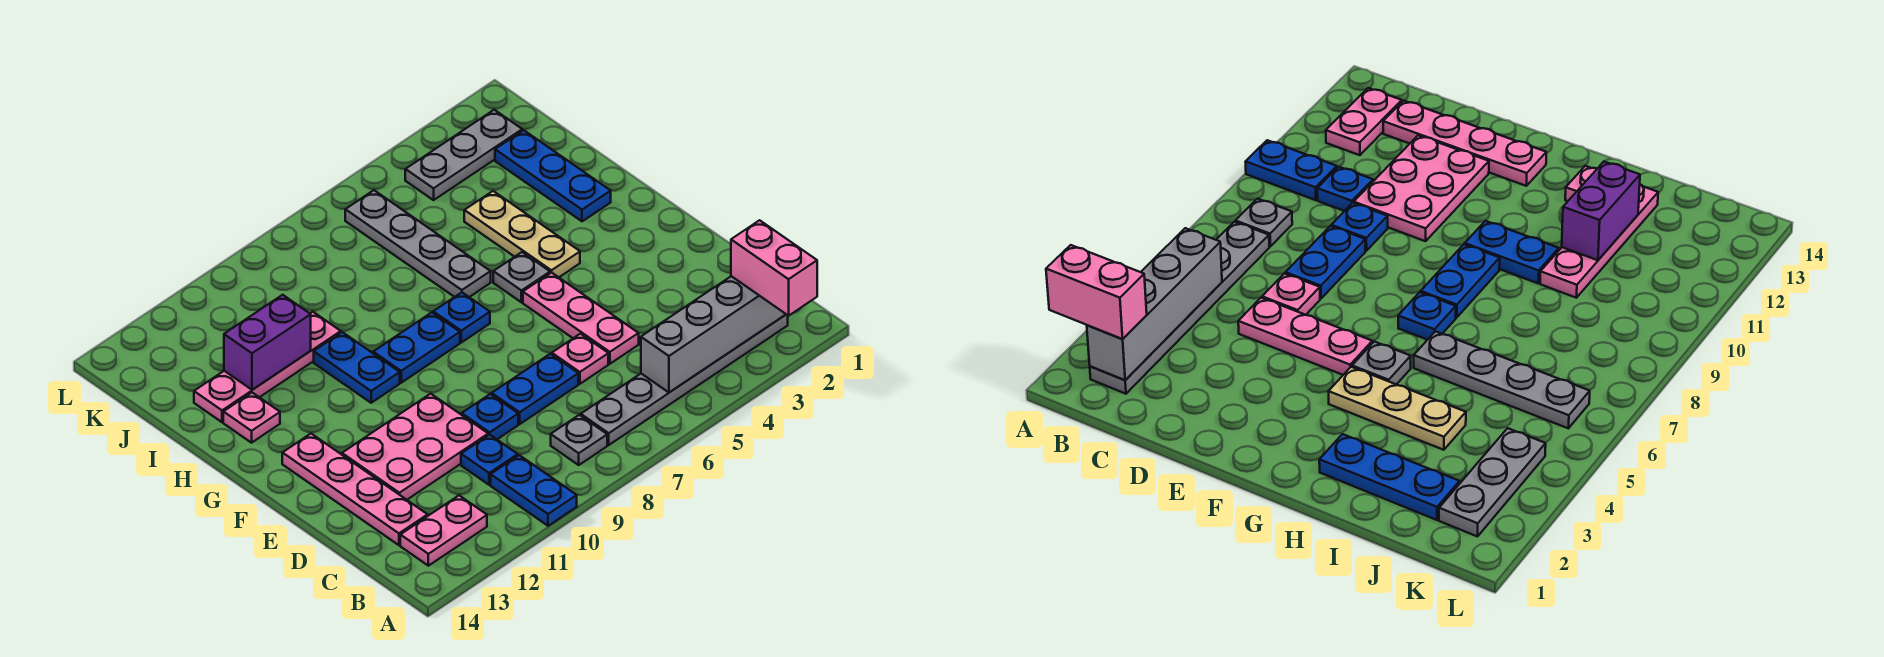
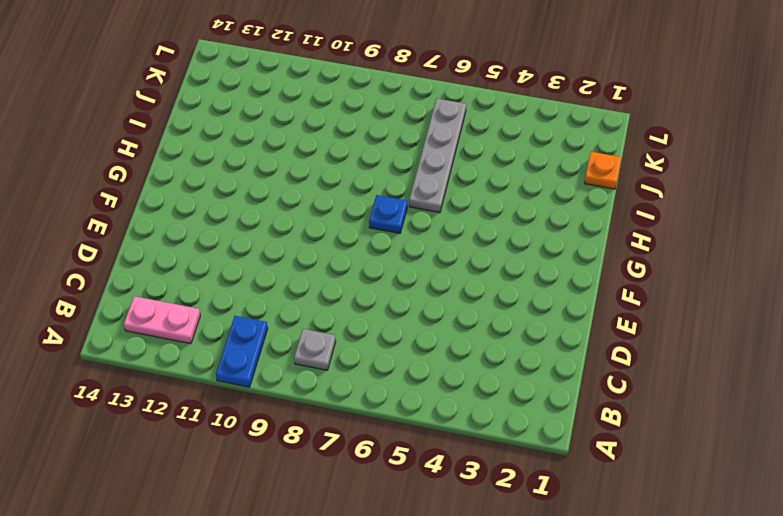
orange 1x1 plate [584,152,621,189] -> none
none -> grey 1x6 plate [581,314,788,445]
none -> blue 1x1 plate [461,435,518,485]
none -> pink 1x4 plate [282,434,428,545]

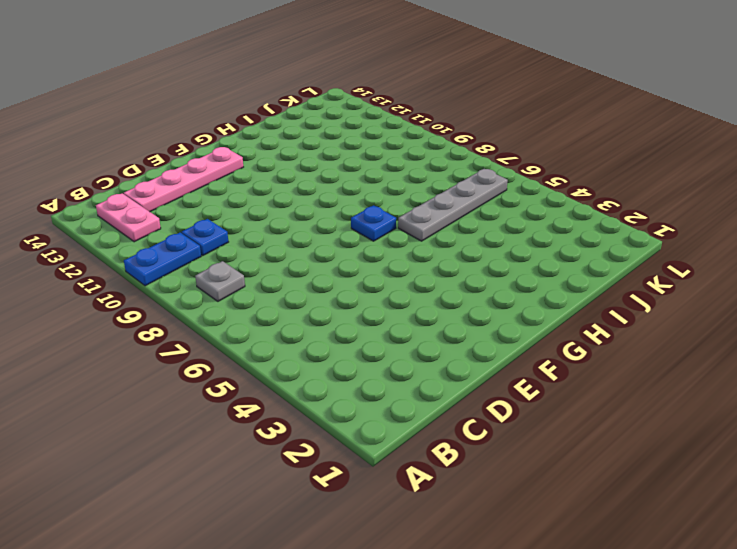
none -> grey 1x6 plate [581,314,788,445]
none -> pink 1x3 plate [523,272,639,364]
none -> pink 1x1 plate [552,334,608,384]

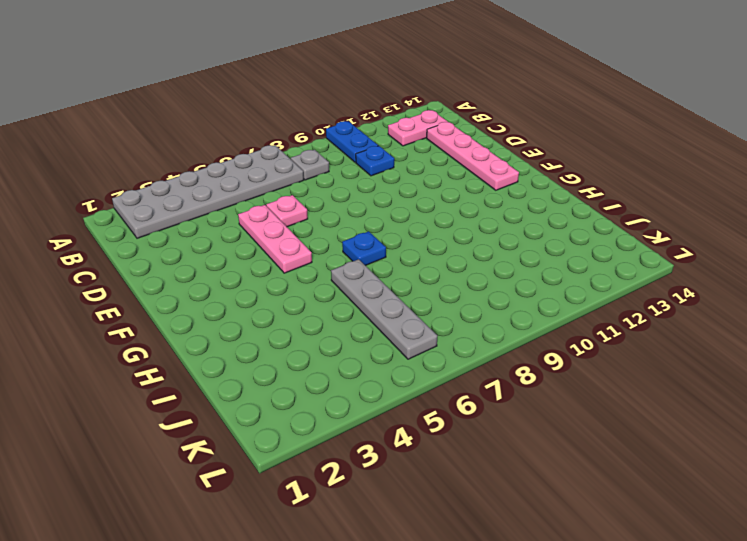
grey 2x6 plate [112,145,304,238] -> grey 1x6 plate [581,314,788,445]
none -> blue 1x2 plate [492,354,578,424]
none -> blue 1x1 plate [462,394,518,439]
none -> pink 2x3 plate [342,394,488,500]

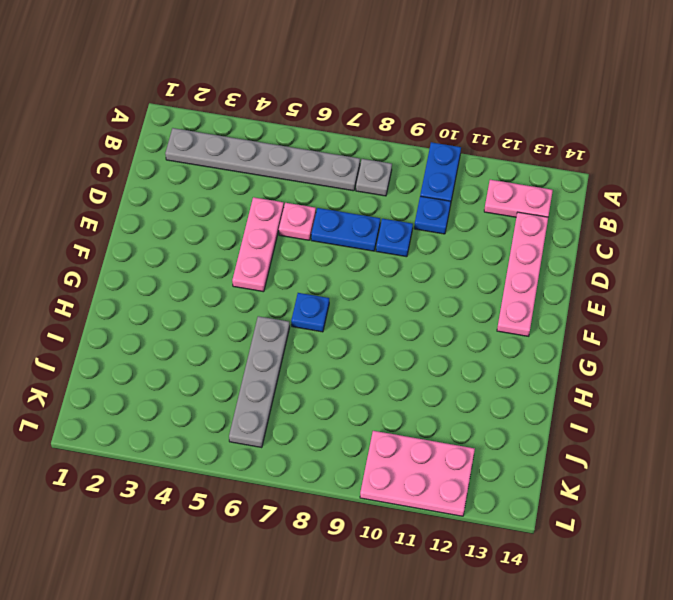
pink 2x3 plate [360,431,475,516] -> pink 2x3 plate moved to [342,394,488,500]
none -> tan 1x3 plate [464,191,580,277]
none -> grey 1x1 plate [493,252,550,302]
none -> blue 1x2 plate [373,312,460,383]

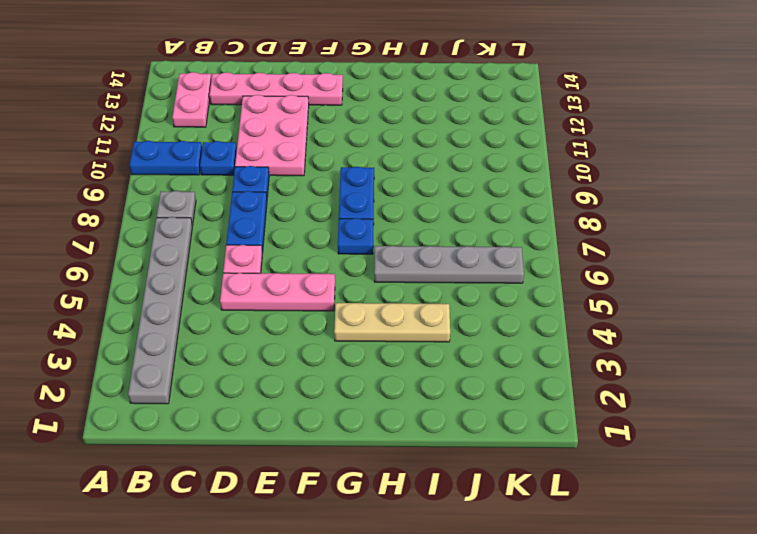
none -> grey 1x1 plate [493,252,550,302]
none -> blue 1x2 plate [314,332,400,403]
none -> blue 1x3 plate [495,130,611,221]

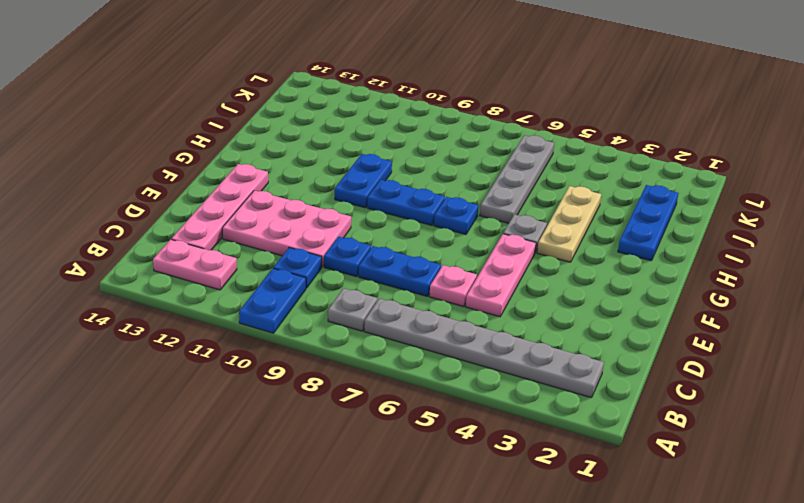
none -> pink 1x1 plate [223,393,280,443]
none -> pink 1x4 plate [194,312,341,422]
none -> grey 1x3 plate [405,110,522,200]

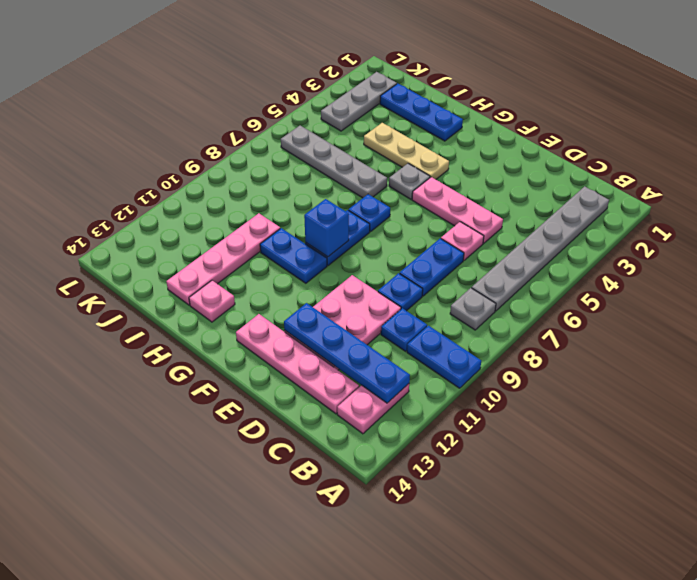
blue 1x4 plate [284,303,410,403] -> none
blue 1x1 brick [304,199,349,257] -> none
none -> grey 1x4 brick [641,276,786,392]
none -> purple 1x2 brick [224,295,311,390]
none -> pink 1x2 brick [731,220,817,316]

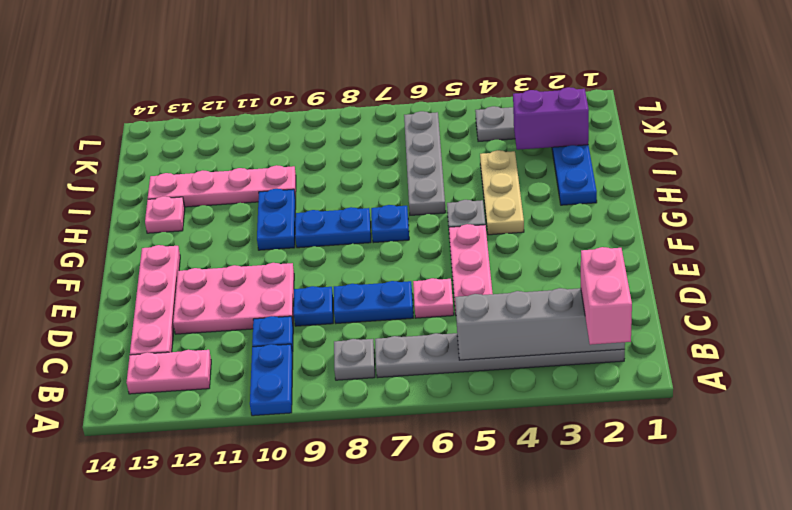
purple 1x2 brick [513,87,589,150] -> purple 1x2 brick moved to [224,295,311,390]

